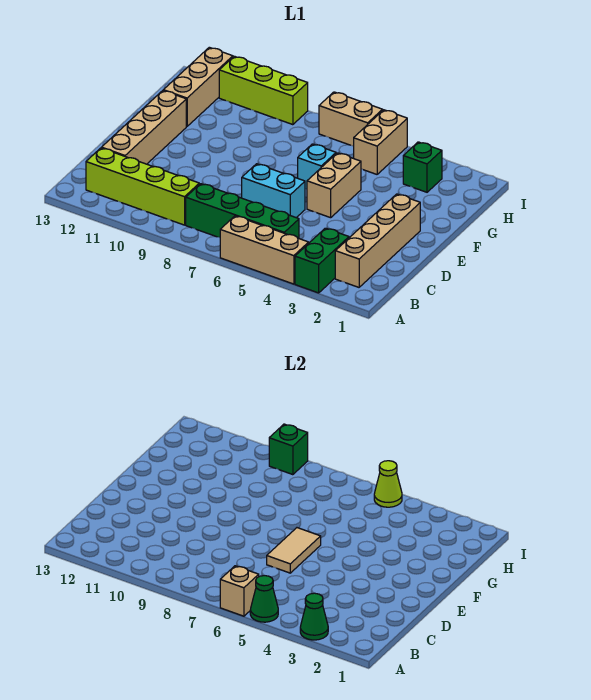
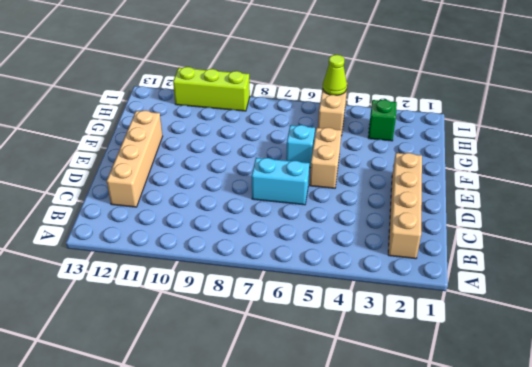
none -> green 1x2 brick [295,228,349,293]
none -> tan 1x3 brick [220,216,309,284]
none -> green 1x4 brick [186,184,299,238]

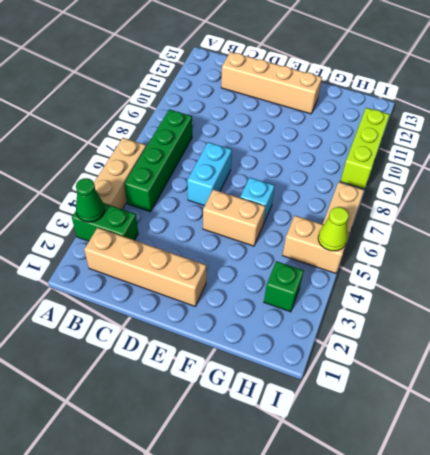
none -> lime 1x4 brick [86,148,199,225]
none -> tan 1x3 brick [163,47,233,126]
none -> green 1x1 cone [250,576,278,622]

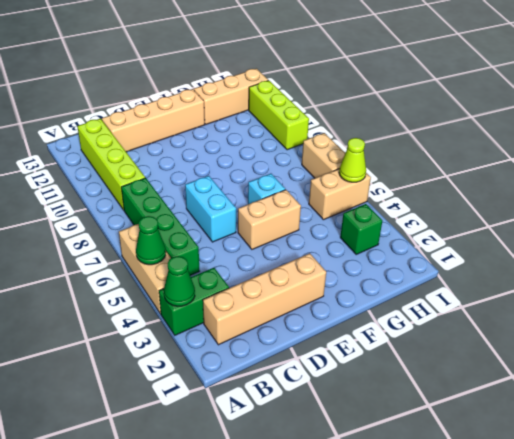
none -> tan 1x1 brick [220,566,259,616]
none -> tan 1x2 tile [267,528,321,573]
none -> green 1x1 brick [269,424,308,475]

